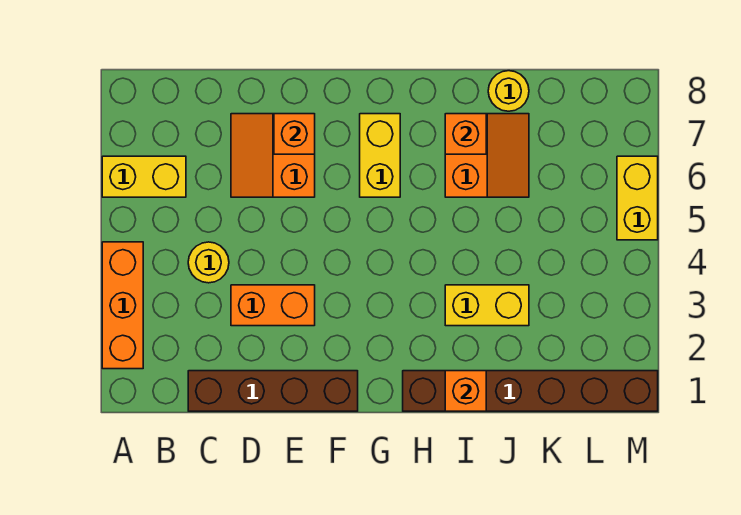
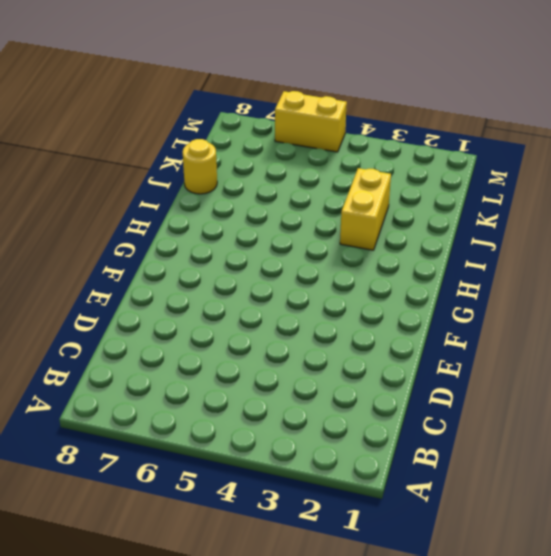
none -> orange 1x3 brick [102,242,143,369]
none -> yellow 1x2 brick [102,156,186,197]
none -> brown 1x4 brick [188,371,358,411]

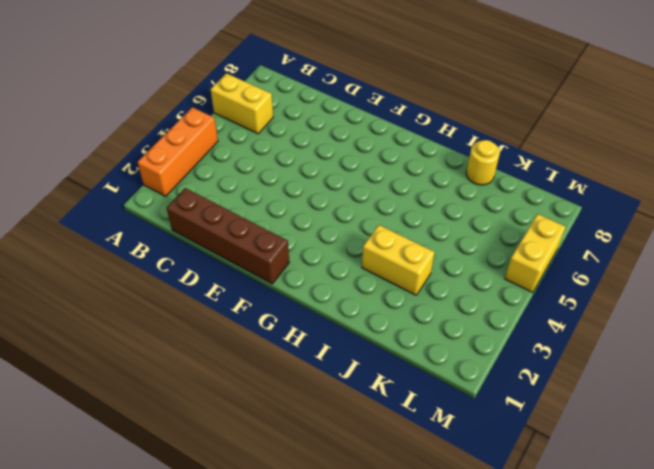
none -> yellow 1x1 round brick [188,242,229,283]
none -> orange 1x2 brick [231,285,315,326]
none -> orange 2x2 slope [231,114,315,197]

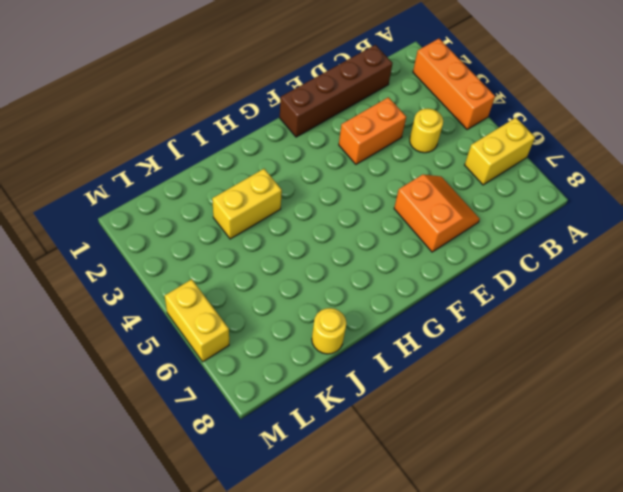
none -> yellow 1x2 brick [360,114,400,197]
none -> brown 1x6 brick [403,371,658,411]
none -> orange 2x2 slope [445,114,529,197]

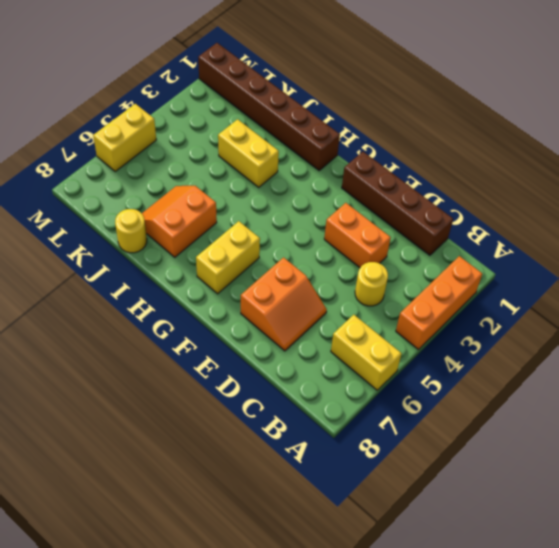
none -> orange 1x1 brick [274,114,315,154]
none -> orange 1x1 brick [445,371,486,411]
none -> orange 1x1 brick [445,114,486,154]

